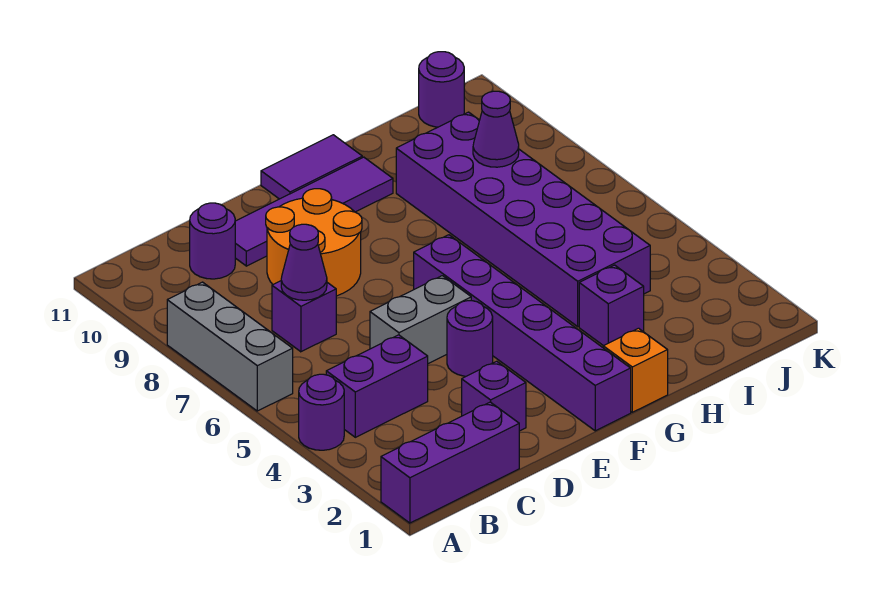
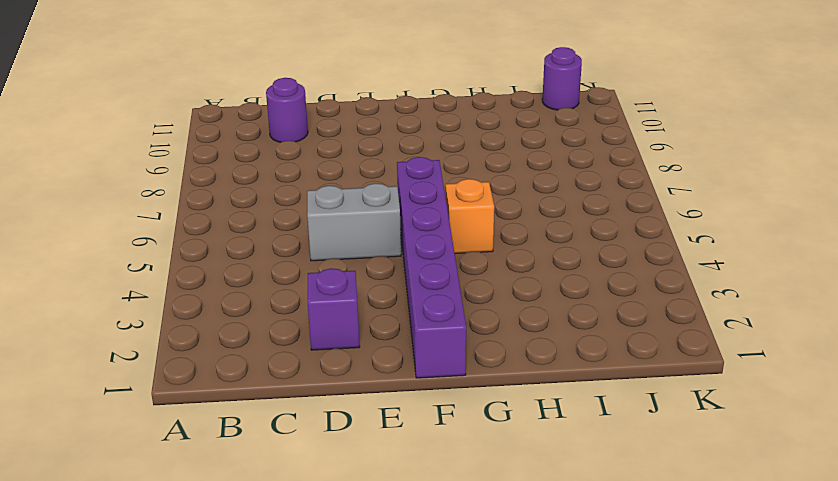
orange 1x1 brick [446,179,494,254] -> orange 1x1 brick moved to [603,328,668,412]
none -> purple 1x3 brick [381,402,519,523]
none -> purple 1x1 round brick [299,374,344,450]
none -> grey 1x3 brick [167,282,293,411]

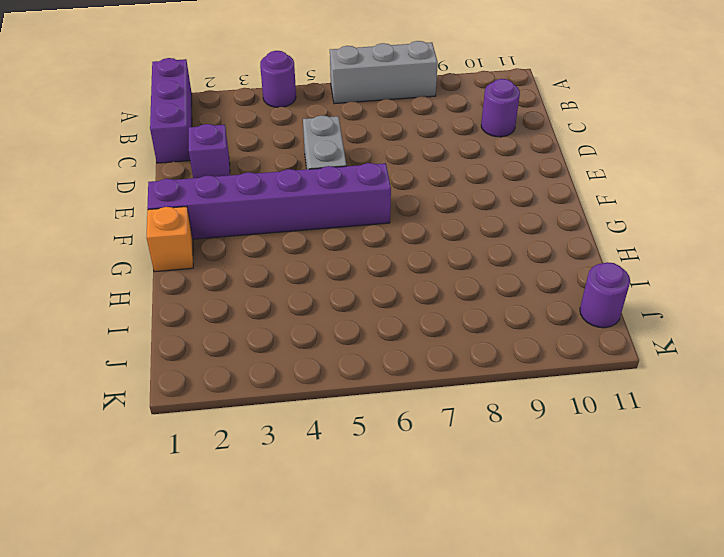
none -> purple 1x2 brick [326,335,428,437]
none -> purple 1x1 brick [272,281,336,352]
none -> orange 2x2 round brick [266,189,362,296]

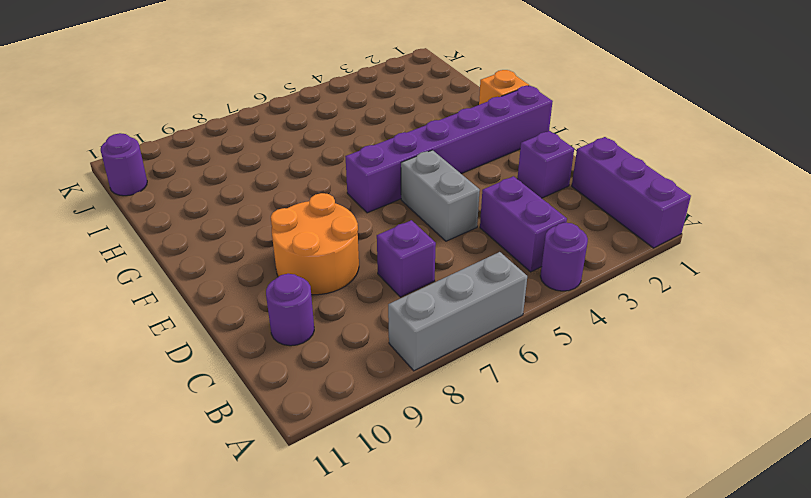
none -> purple 1x4 tile [235,157,393,266]
none -> purple 1x1 round brick [447,301,493,376]
none -> purple 1x2 tile [261,135,362,199]

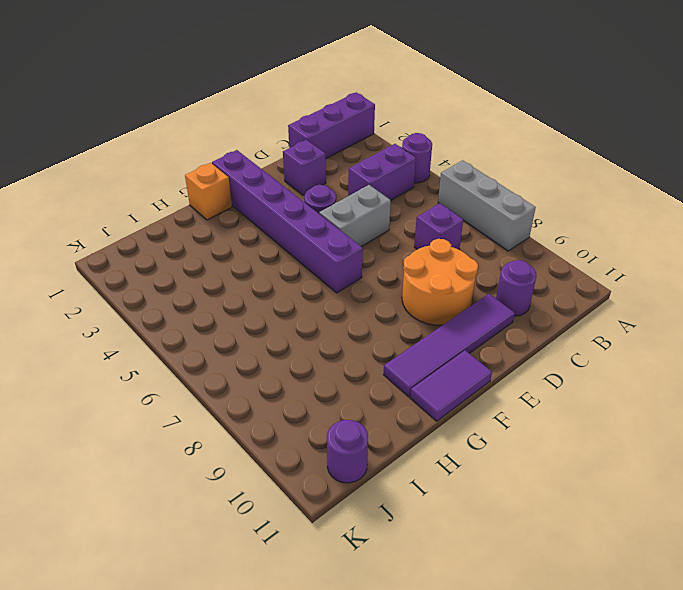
none -> purple 1x1 brick [579,265,644,346]
none -> purple 2x6 brick [396,112,650,327]
none -> purple 1x1 cone [281,224,327,300]

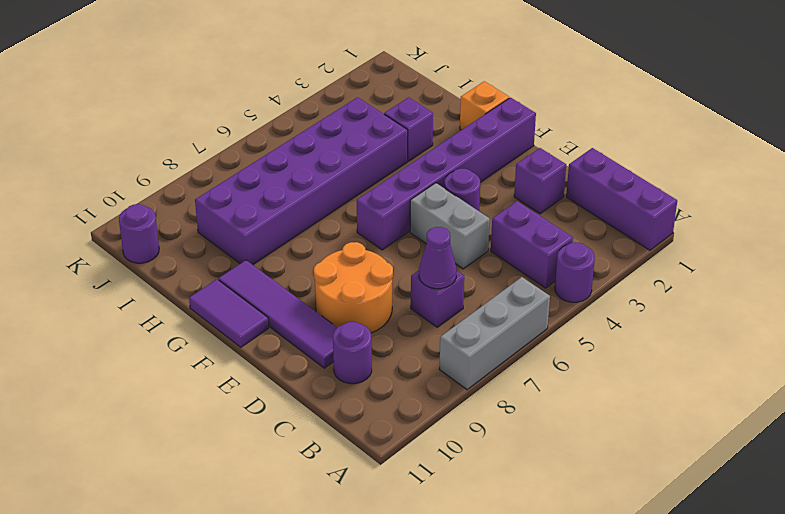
none -> purple 1x1 cone [473,91,519,167]

